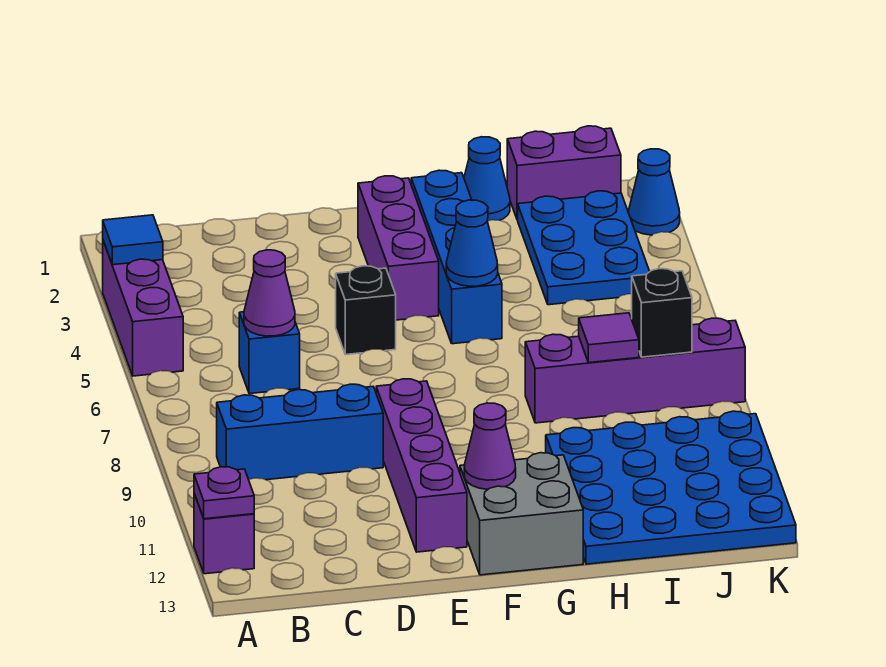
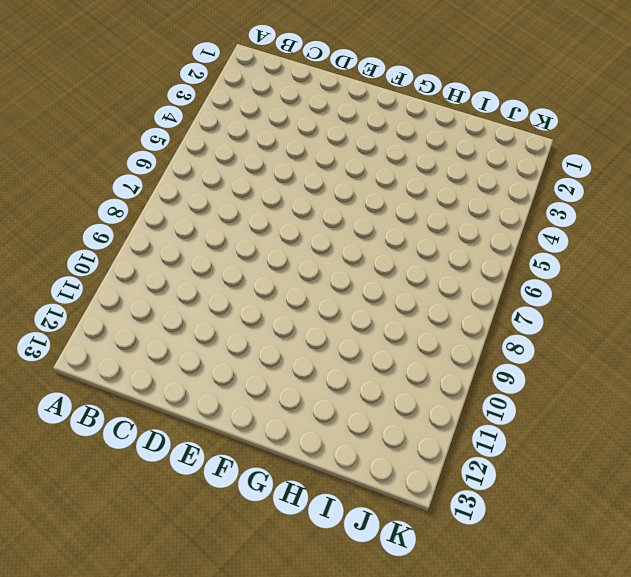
none -> purple 1x3 brick [103,241,183,376]
none -> purple 1x1 brick [194,493,254,574]
none -> blue 1x3 brick [217,384,383,480]

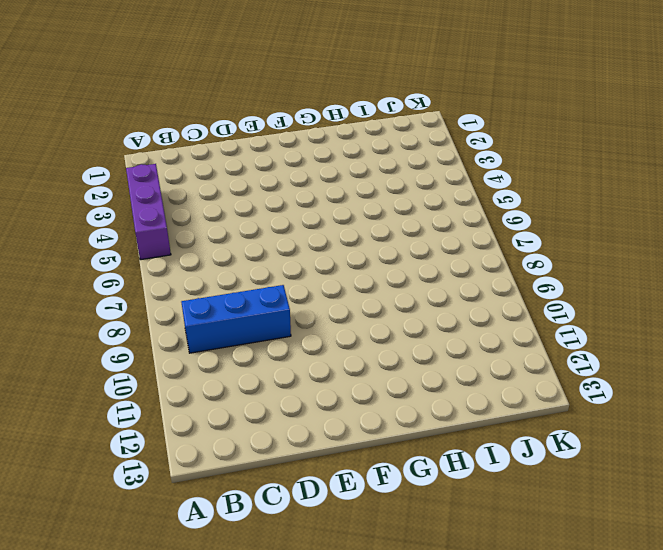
none -> purple 1x1 brick [194,493,254,574]
none -> blue 1x1 brick [239,312,300,394]
none -> black 1x1 brick [336,266,396,355]

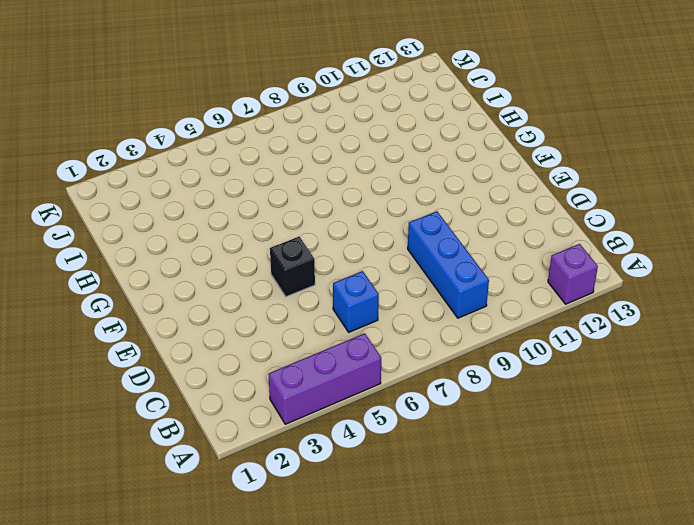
none -> purple 1x4 brick [376,379,467,552]
none -> purple 1x3 brick [358,176,439,320]
none -> grey 2x2 brick [460,453,583,575]

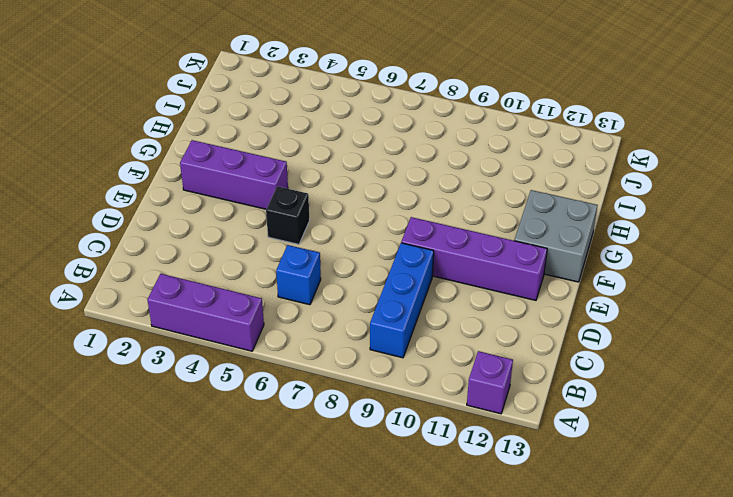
none -> blue 1x4 brick [411,170,502,344]
none -> blue 1x1 cone [464,137,510,221]
none -> purple 1x4 brick [525,318,745,423]

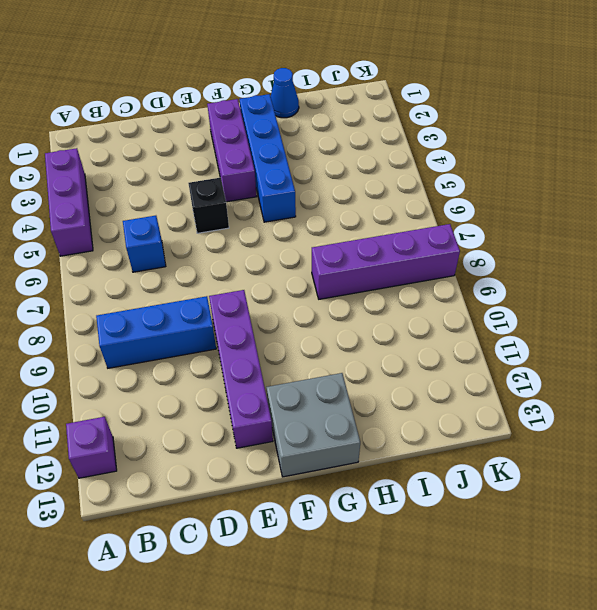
none -> blue 4x4 plate [546,411,796,564]
none -> purple 1x2 brick [507,126,621,220]
none -> blue 2x3 plate [518,191,650,305]

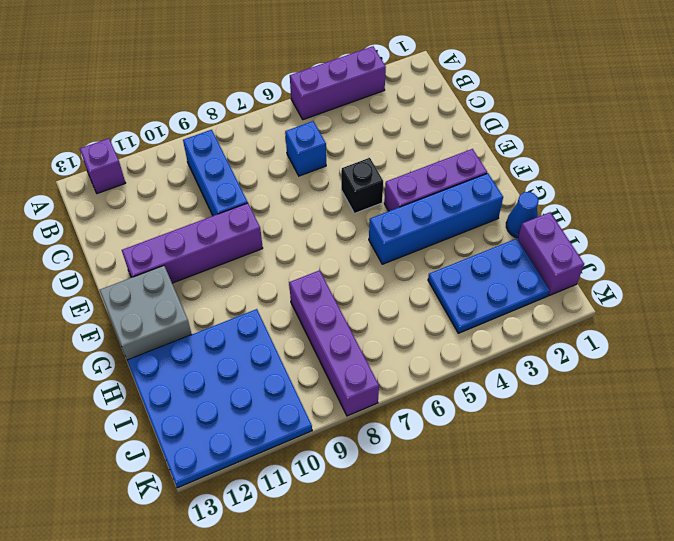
none -> blue 1x1 cone [629,149,680,235]
none -> blue 1x1 tile [103,215,163,265]
none -> purple 1x1 plate [194,467,254,519]

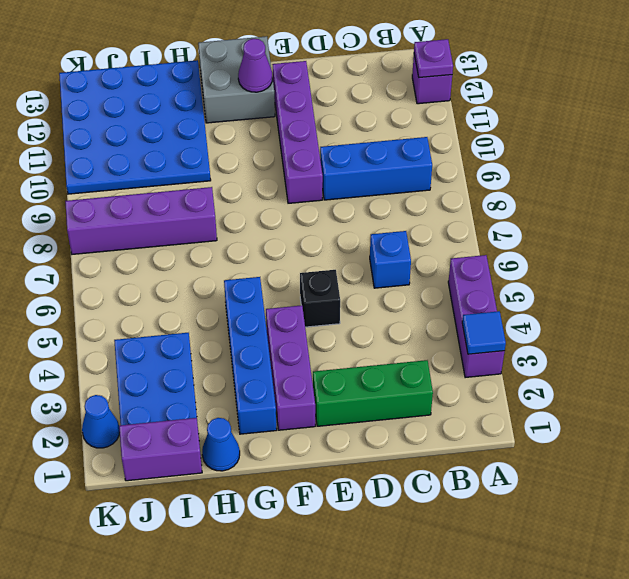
green 1x3 brick [313,360,433,426] -> none
none -> purple 1x1 cone [244,250,295,336]
none -> blue 1x1 cone [446,200,498,286]
none -> purple 1x1 tile [579,313,639,363]

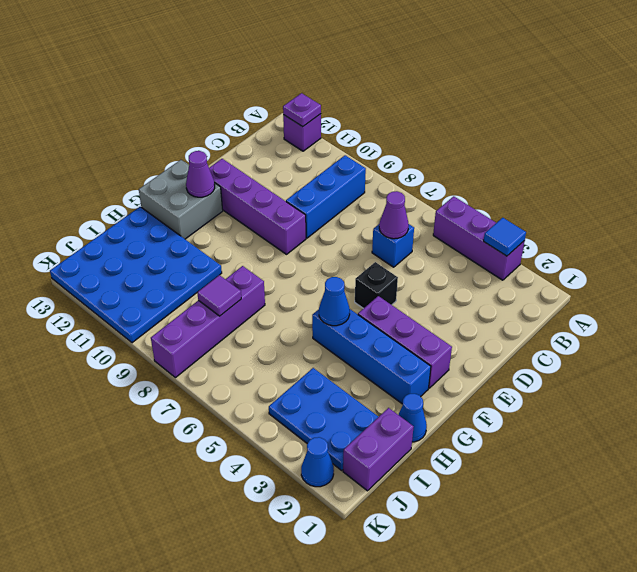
none -> black 1x1 brick [632,269,692,357]

